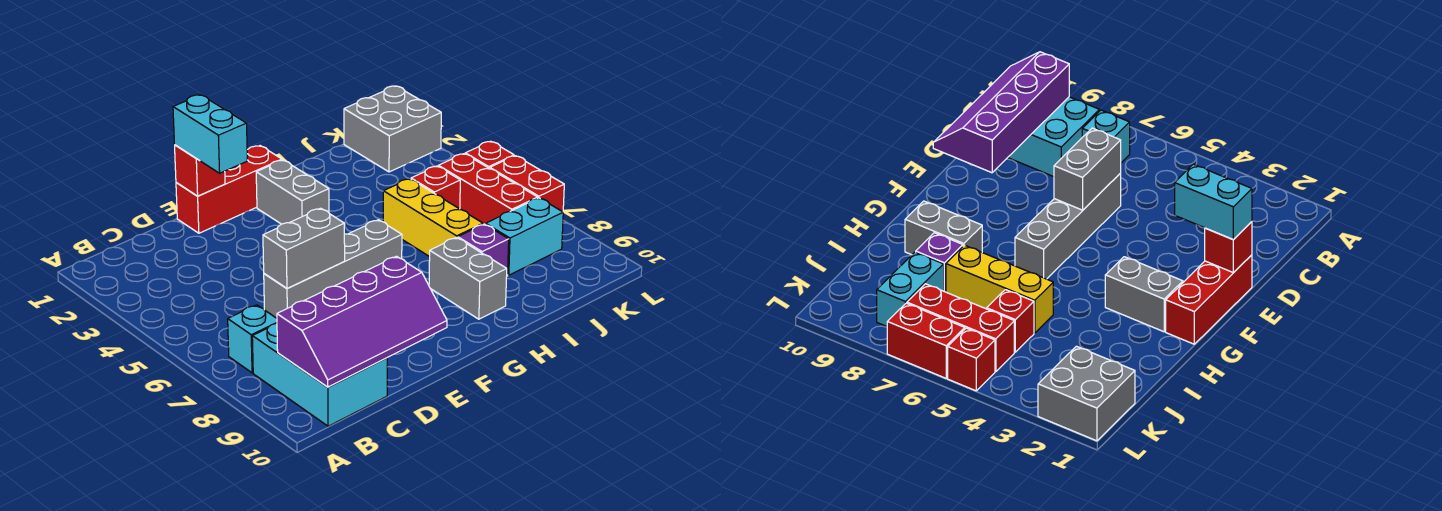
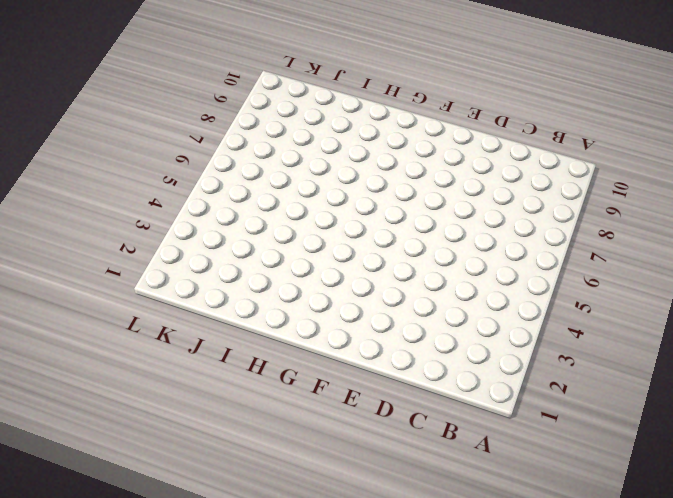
none -> cyan 1x1 brick [228,305,277,373]
none -> cyan 2x3 brick [252,323,387,426]
none -> grey 1x4 brick [264,220,402,318]

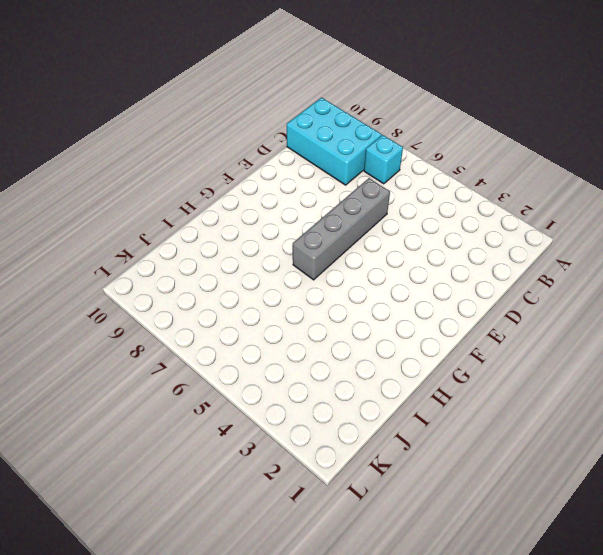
none -> red 1x3 brick [176,146,282,233]
none -> grey 1x2 brick [256,160,329,224]
none -> grey 1x2 brick [429,237,507,319]

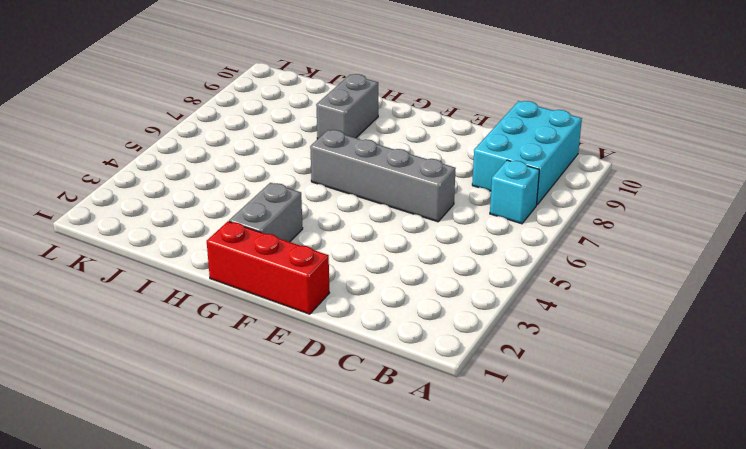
none -> yellow 1x3 brick [383,179,483,257]
none -> purple 1x1 brick [458,224,509,276]
none -> red 1x1 brick [411,166,460,209]

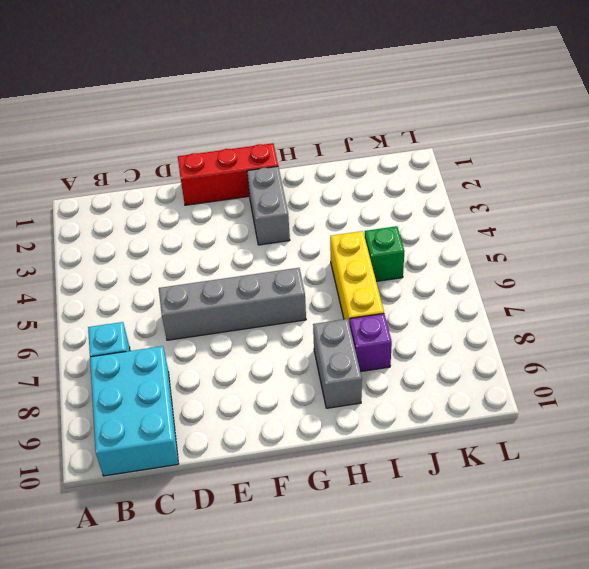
green 1x1 brick [365,226,404,282] -> red 1x1 brick [411,166,460,209]
none -> cyan 1x2 brick [486,198,563,275]
none -> grey 2x2 brick [344,86,441,172]
none -> red 1x3 brick [438,154,538,225]

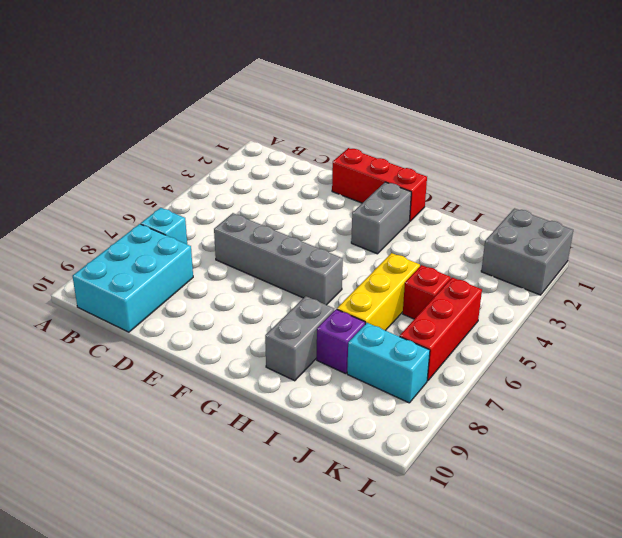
none -> red 1x1 brick [465,141,514,169]
none -> red 1x2 brick [490,156,564,212]
none -> purple 2x4 slope [277,256,447,387]

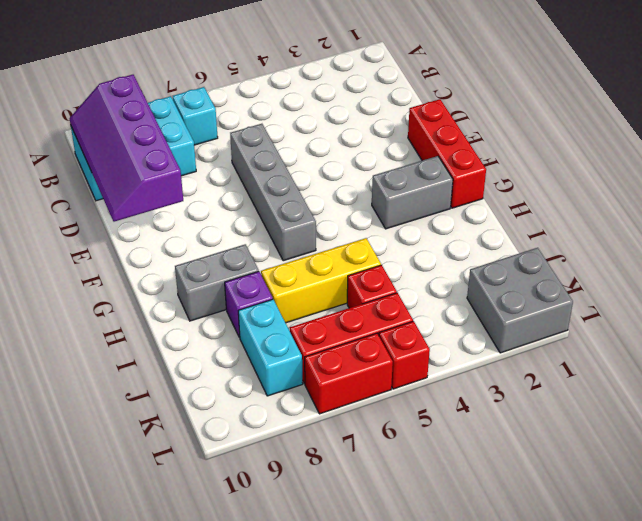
none -> grey 1x2 brick [263,208,345,289]
none -> red 1x1 brick [175,145,225,196]
none -> cyan 1x2 brick [173,95,247,173]

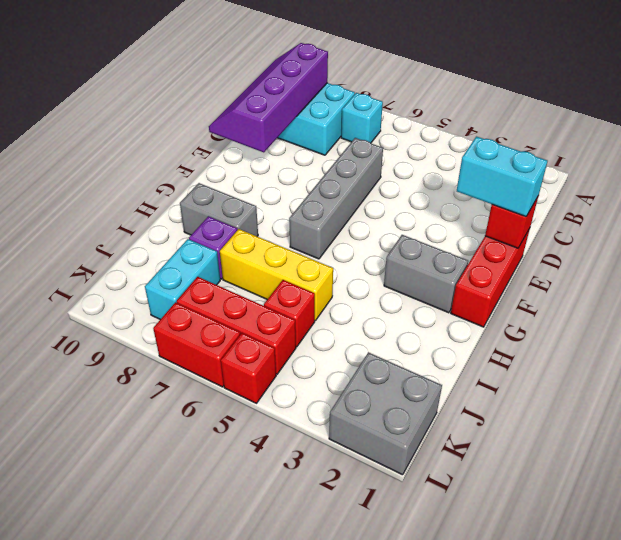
none -> grey 1x2 brick [263,208,345,289]

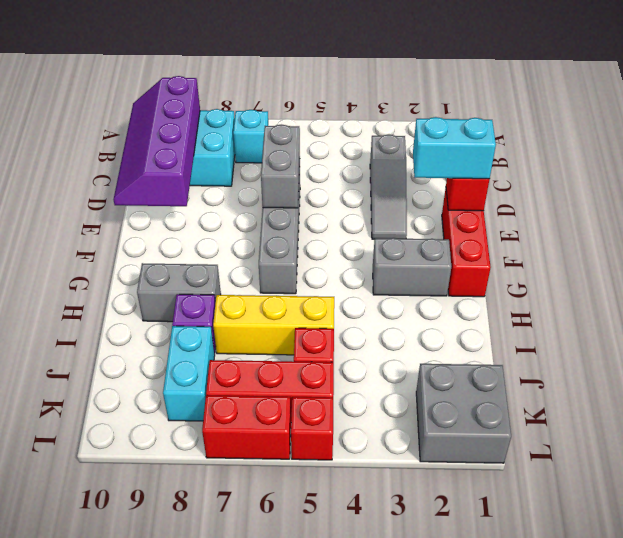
grey 1x3 slope [370,135,407,239] -> none

